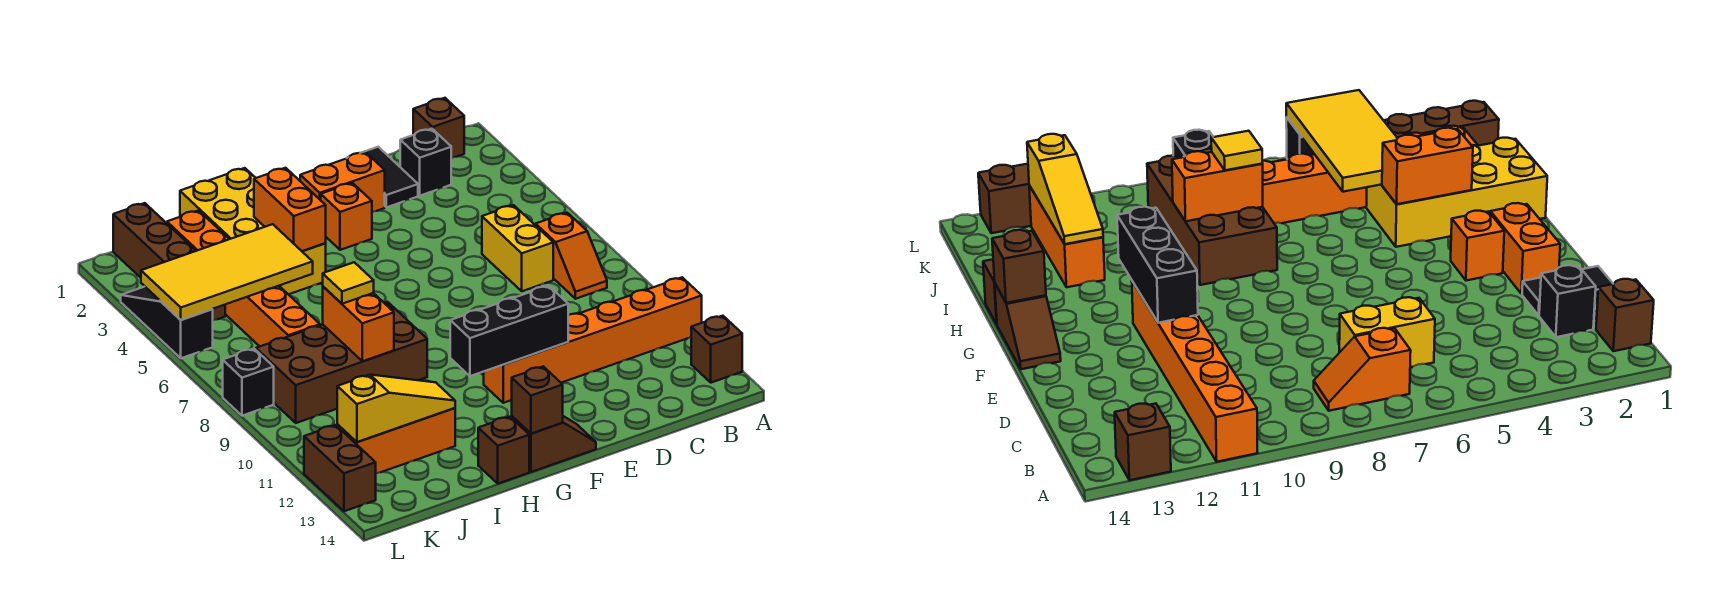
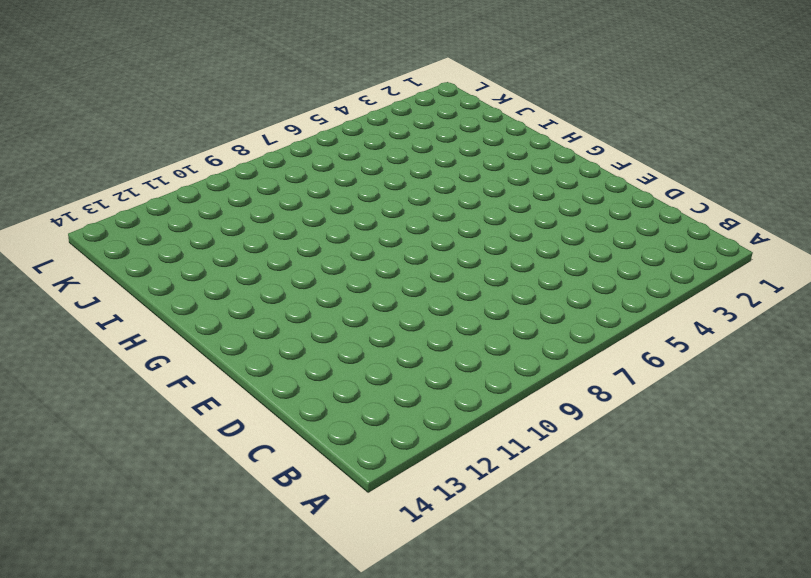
none -> orange 1x6 brick [484,277,702,403]
none -> brown 1x1 brick [691,316,742,383]
none -> brown 1x1 brick [413,98,464,158]

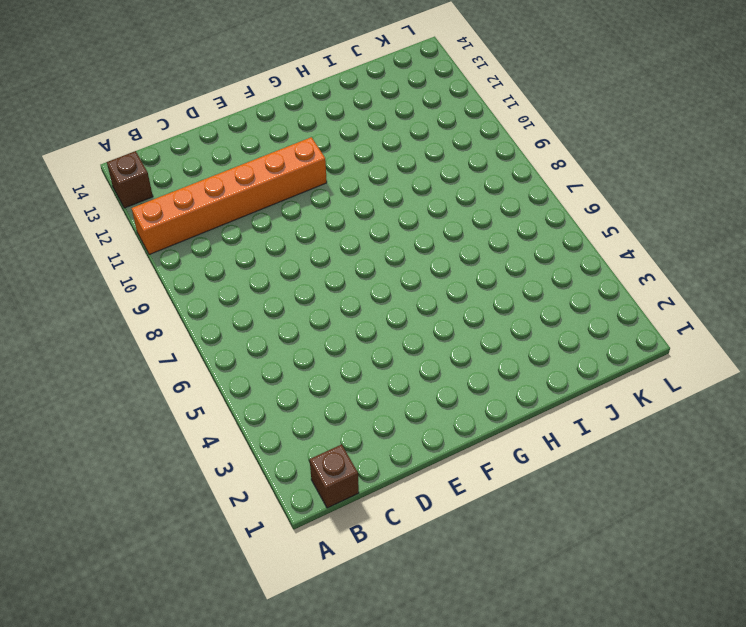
none -> orange 1x2 slope [536,213,607,299]
none -> black 1x1 brick [400,129,451,196]
none -> yellow 1x2 brick [482,205,553,291]

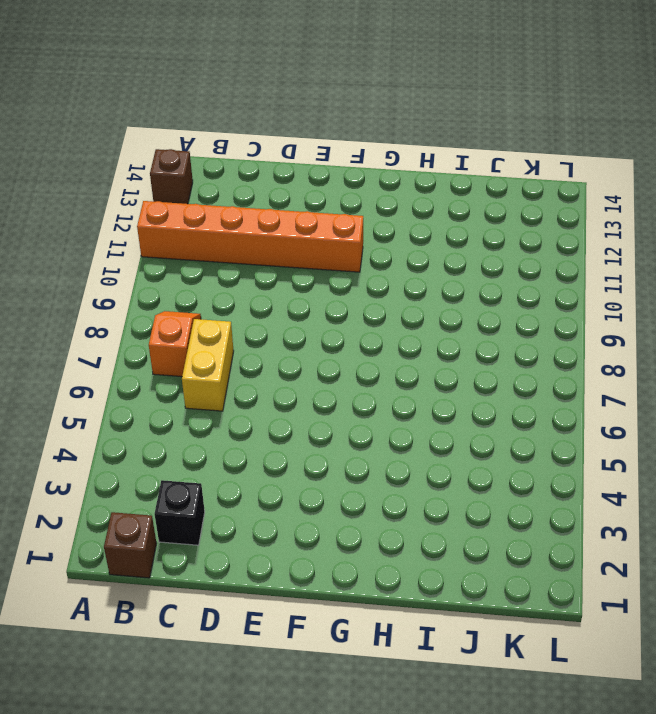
none -> black 1x2 tile [348,147,418,207]
none -> orange 1x2 brick [300,152,385,212]
none -> orange 1x1 brick [321,183,372,250]

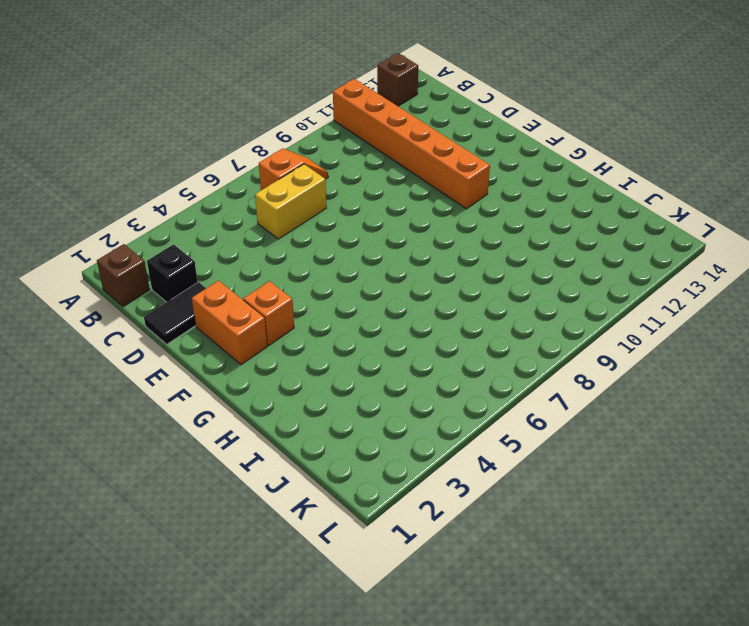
none -> brown 1x2 slope [512,416,596,472]
none -> yellow 2x4 brick [180,168,326,294]
none -> brown 2x4 brick [256,302,427,423]

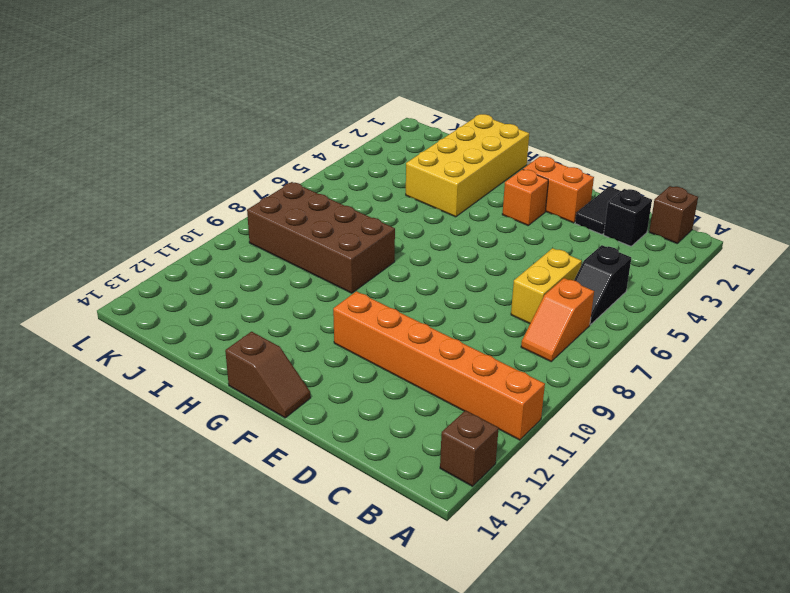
black 1x2 slope [574,245,631,325] -> none
none -> brown 1x1 brick [478,417,529,484]
none -> orange 1x3 brick [337,408,455,473]
none -> orange 1x6 brick [167,211,320,346]

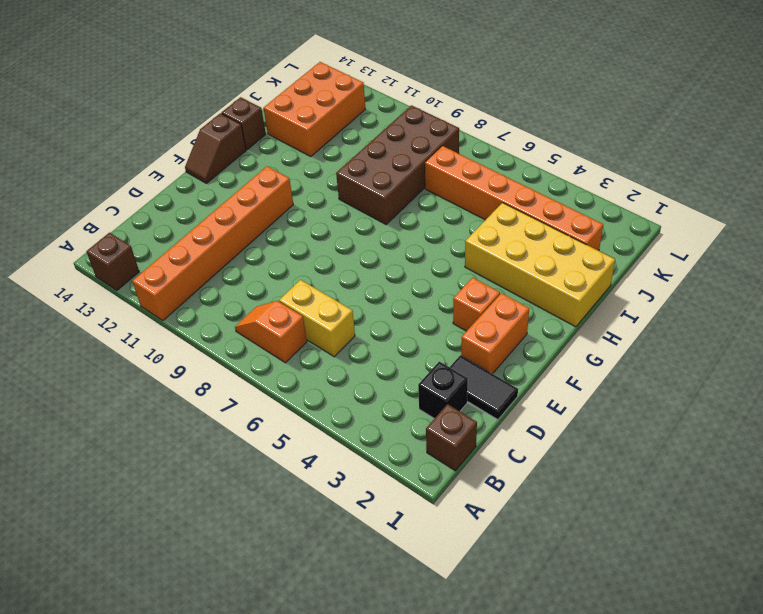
orange 2x3 brick [263,62,365,157] -> orange 1x3 brick [337,408,455,473]
none -> brown 1x4 brick [113,203,225,320]
none -> black 1x3 slope [121,287,213,358]
none -> black 1x1 brick [223,349,274,416]

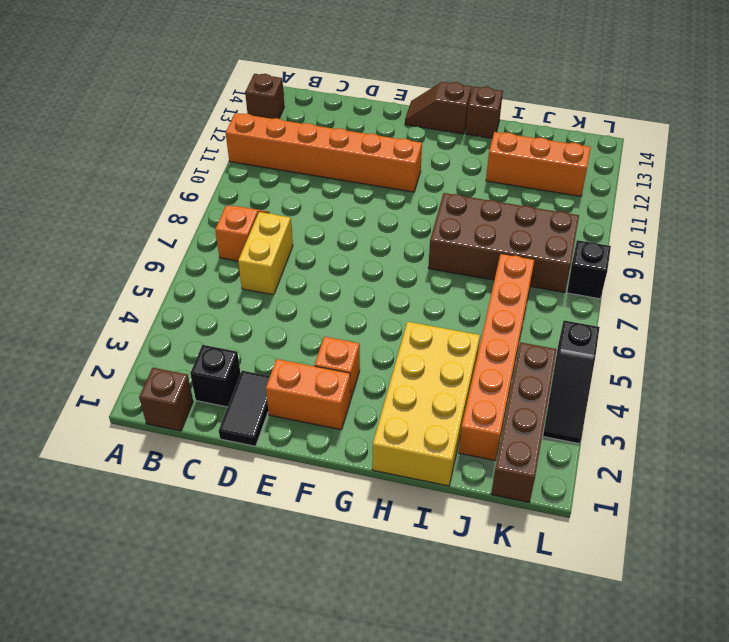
none -> brown 1x2 brick [304,425,376,511]
none -> black 1x3 brick [450,286,568,376]
none -> brown 1x1 brick [512,366,563,434]

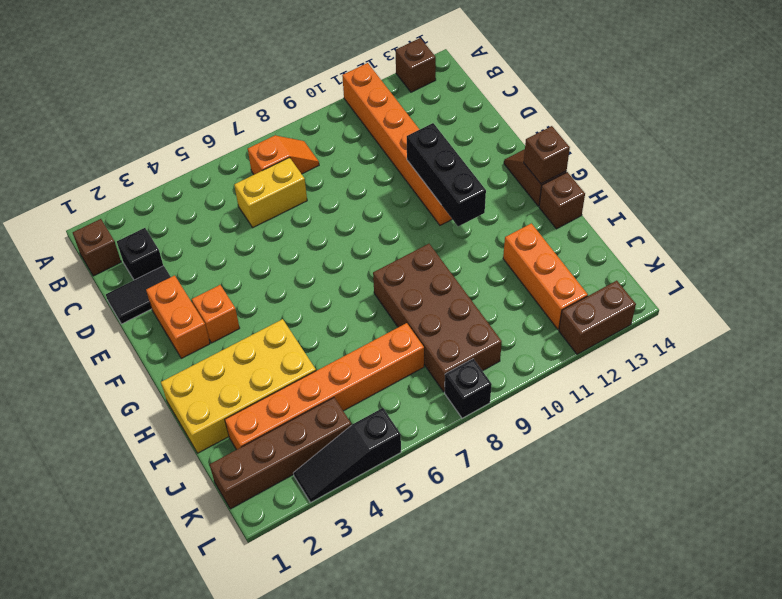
none -> orange 1x2 brick [254,168,326,251]
none -> yellow 2x4 tile [141,224,313,320]
none -> orange 1x2 brick [323,287,394,361]

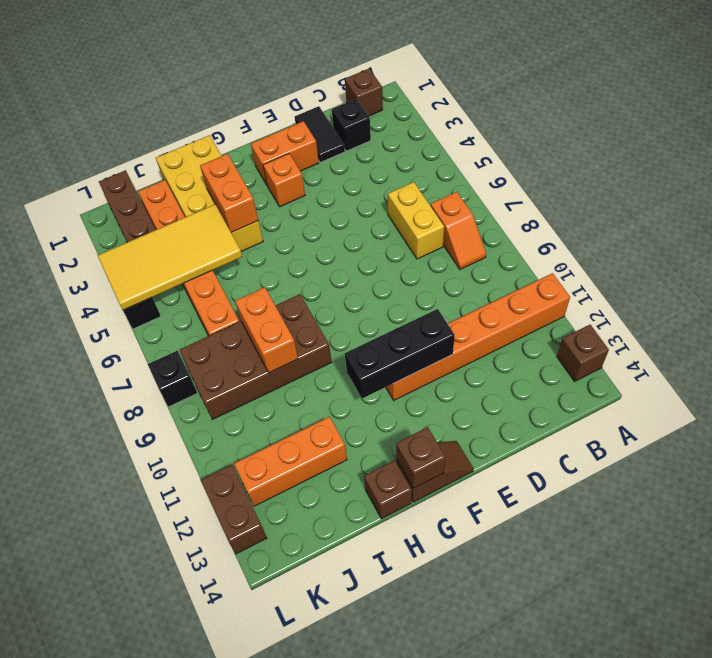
none -> yellow 1x3 slope [337,375,455,442]
none -> yellow 1x1 tile [323,262,374,304]

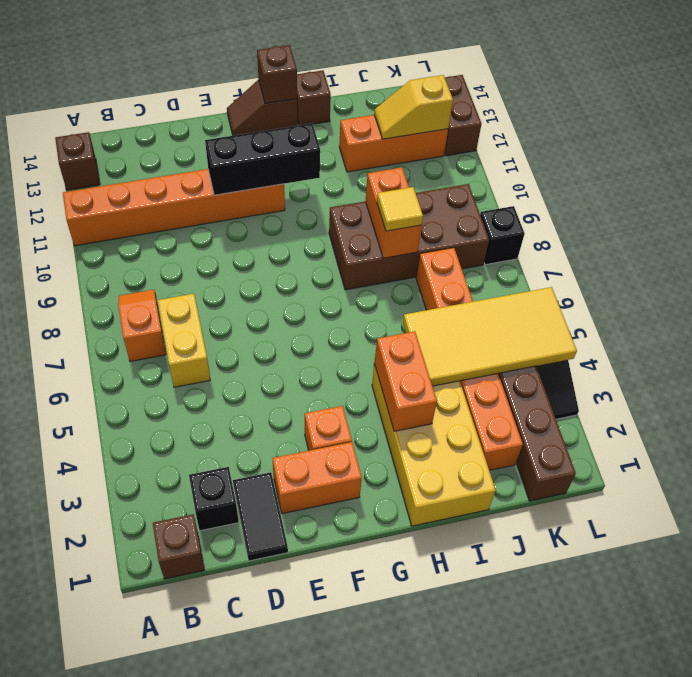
yellow 1x2 slope [374,75,453,139] -> yellow 1x3 slope [337,375,455,442]

